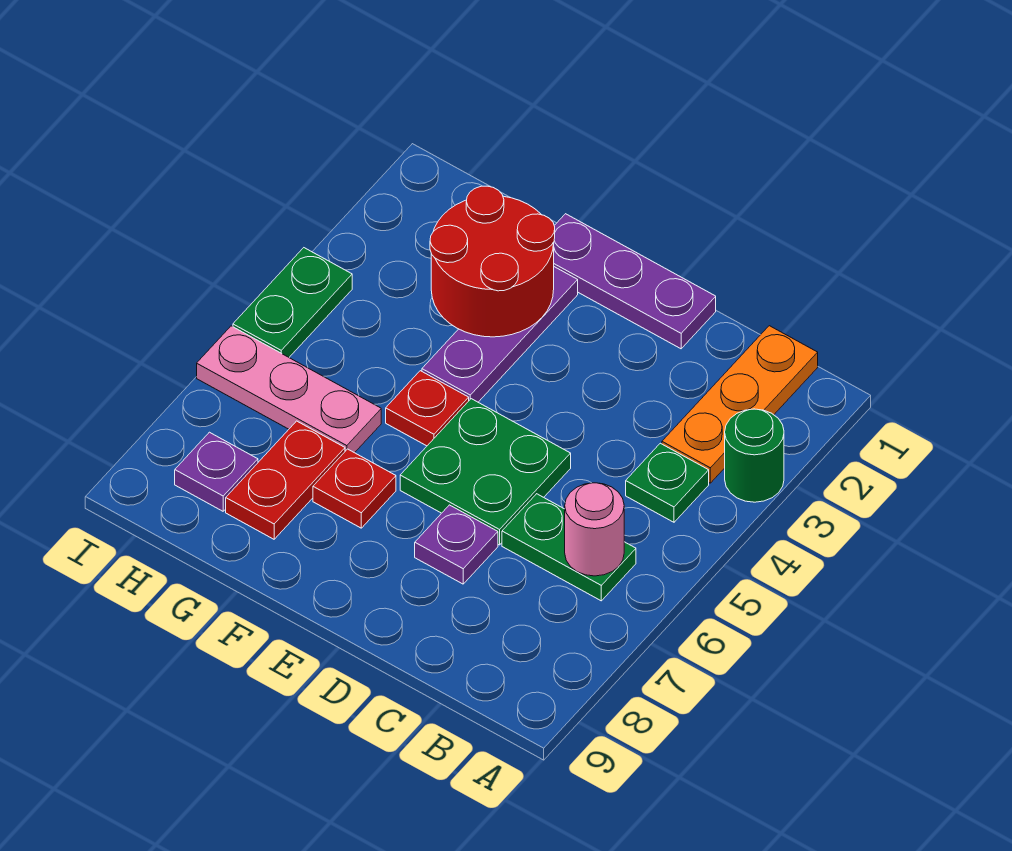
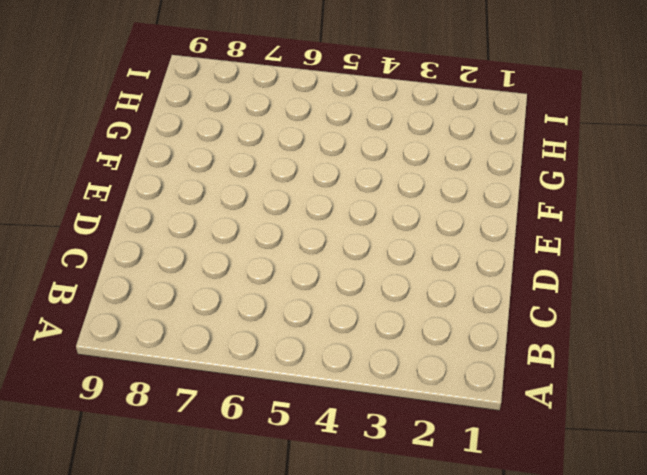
none -> green 1x1 round brick [725,409,784,502]
none -> orange 1x3 plate [662,326,818,483]
none -> green 1x1 plate [626,443,709,522]

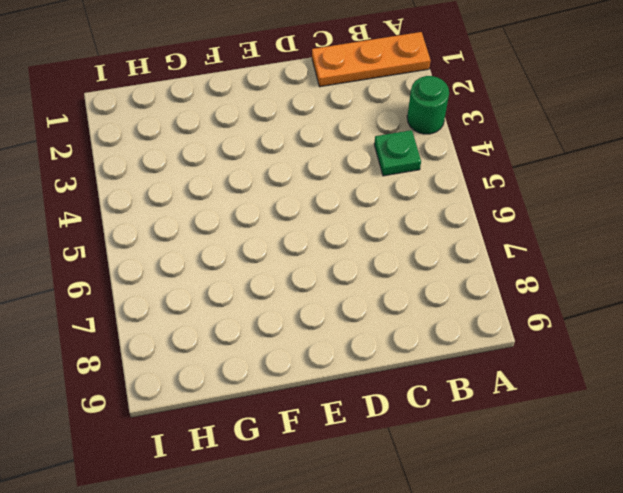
orange 1x3 plate [312,32,430,87] -> orange 1x3 plate turned to [662,326,818,483]
none -> green 1x2 plate [502,494,636,601]
none -> purple 1x3 plate [554,214,716,349]
none -> green 2x2 plate [400,399,571,545]

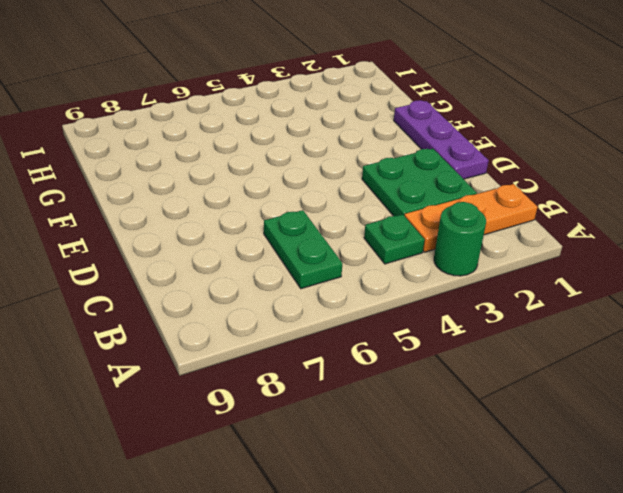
green 2x2 plate [362,149,477,216] -> green 2x2 plate moved to [400,399,571,545]
none -> purple 1x1 plate [415,505,498,584]
none -> purple 1x3 plate [422,267,578,402]
none -> red 1x1 plate [386,371,469,446]

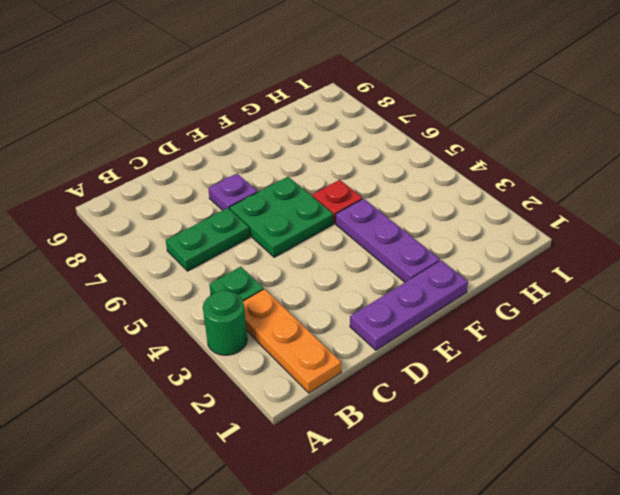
none -> red 1x1 plate [313,449,396,528]
none -> pink 1x3 plate [197,326,381,453]
none -> red 1x2 plate [226,421,345,539]

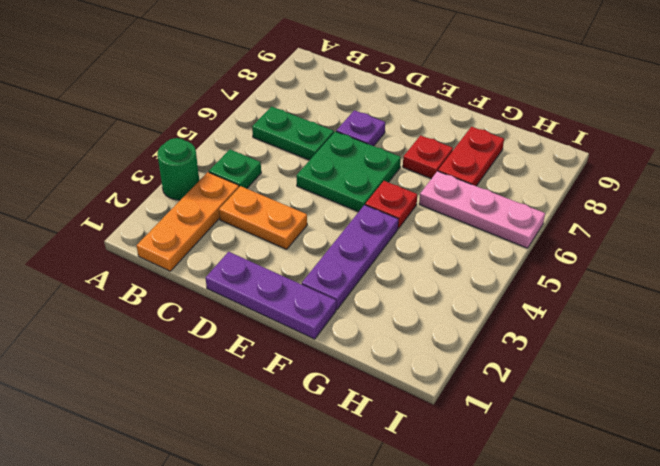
orange 1x2 plate [219,186,307,249] -> none
none -> purple 1x1 plate [175,432,258,511]
none -> green 1x2 plate [233,248,352,357]
none -> pink 1x1 round brick [565,483,624,576]

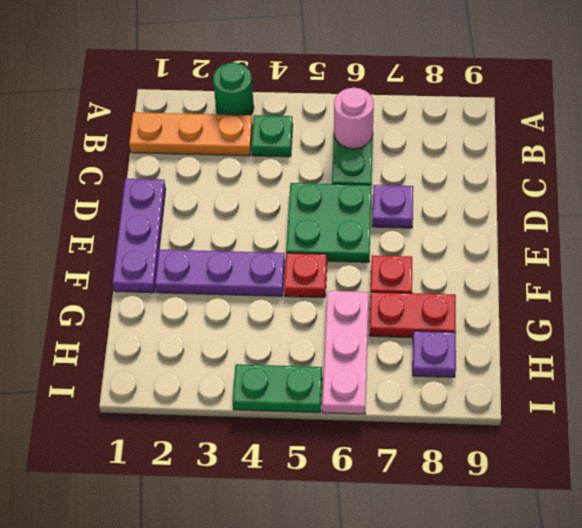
none -> red 2x2 round brick [430,186,555,337]

